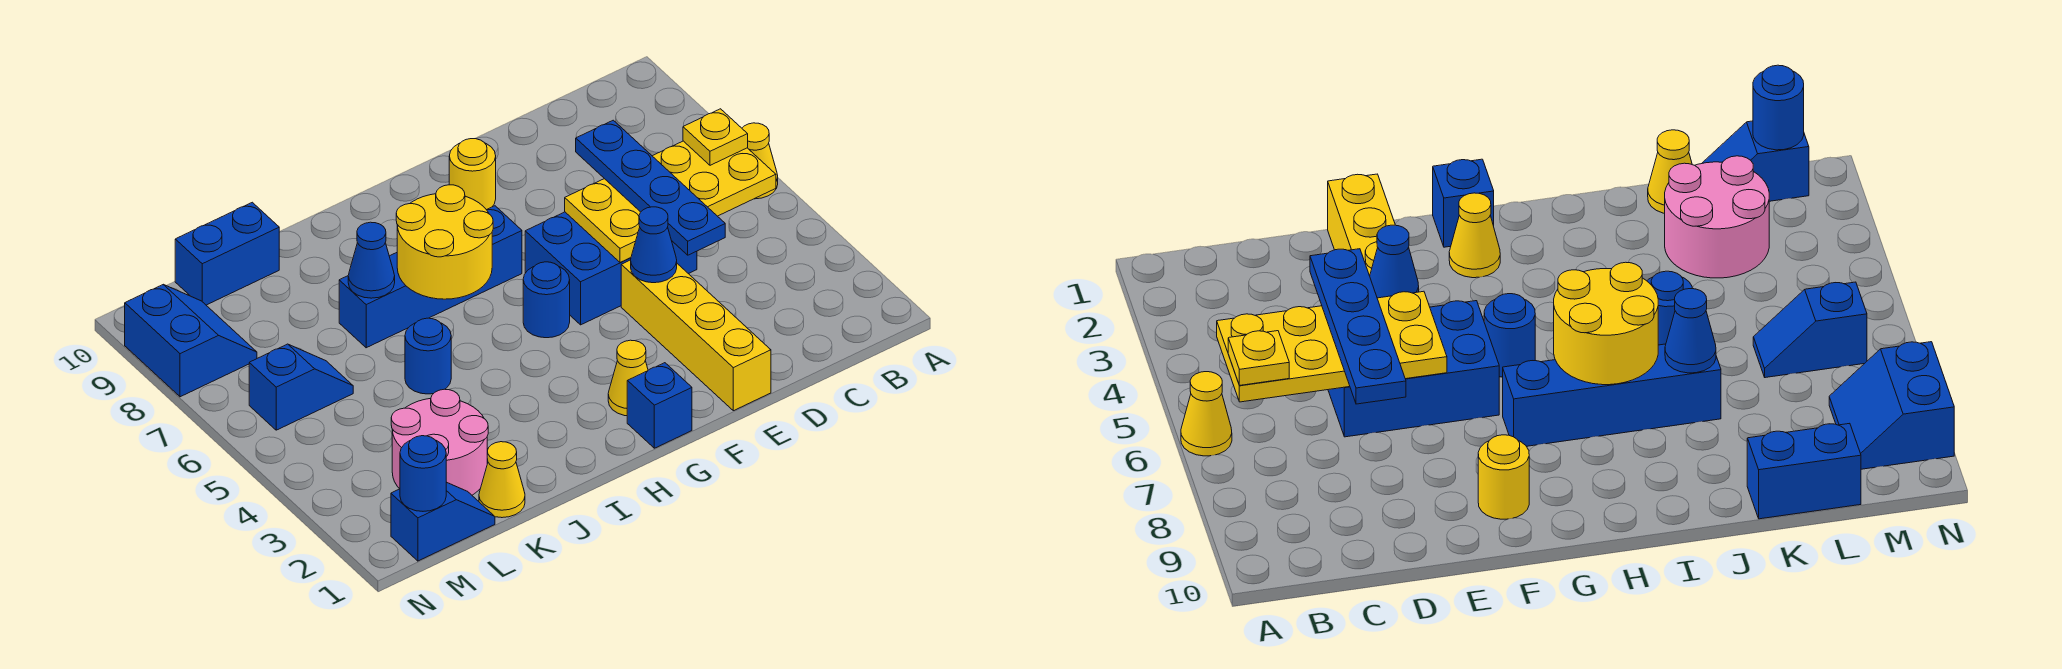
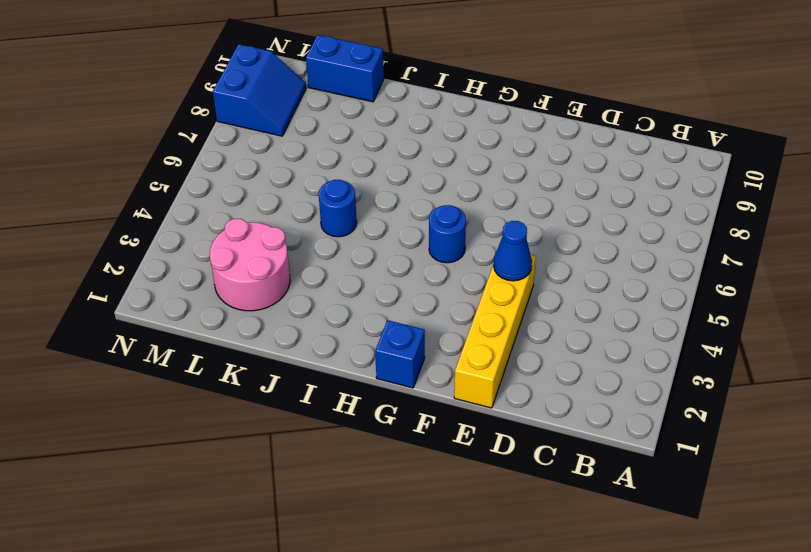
none -> yellow 1x1 cone [742,123,778,199]
none -> blue 2x3 brick [525,212,697,325]
none -> yellow 1x1 round brick [449,139,496,210]

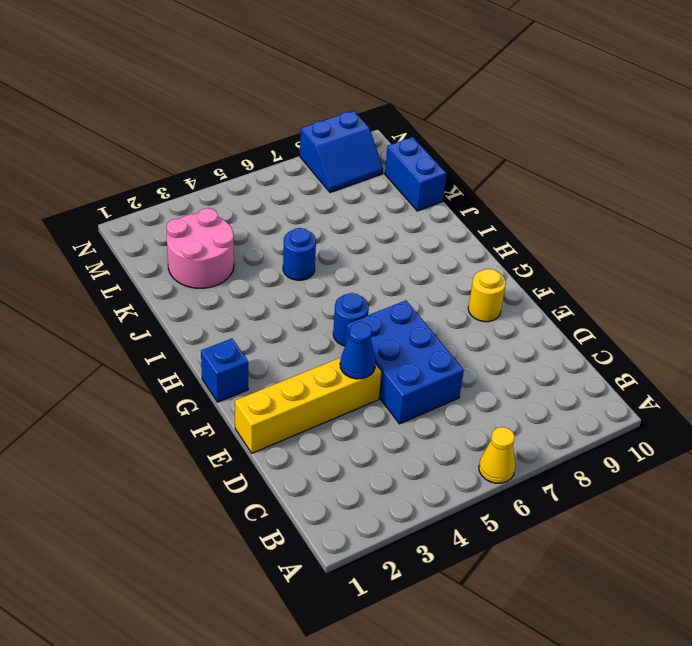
none -> yellow 1x1 cone [608,340,648,416]
none -> blue 1x4 brick [339,206,522,348]
none -> yellow 1x1 cone [479,442,525,518]

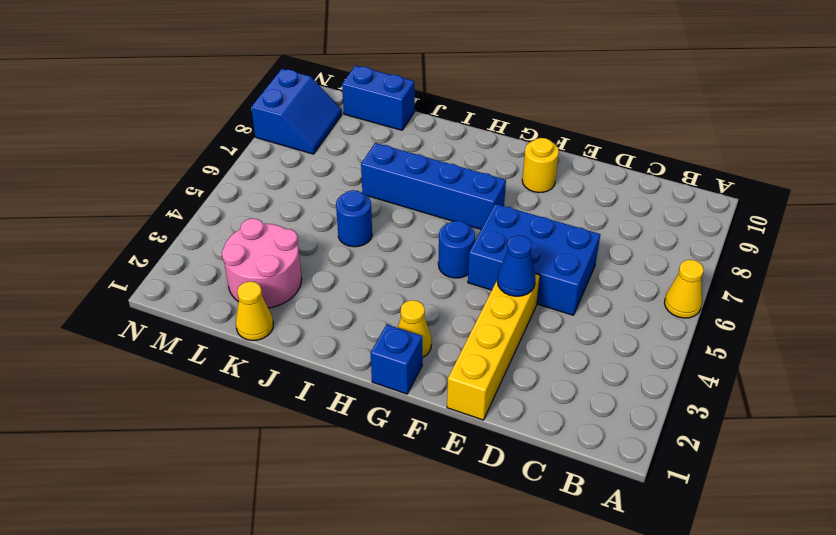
none -> blue 1x2 slope [391,482,495,561]
none -> blue 1x2 slope [249,344,353,430]
none -> yellow 2x4 plate [565,141,776,262]

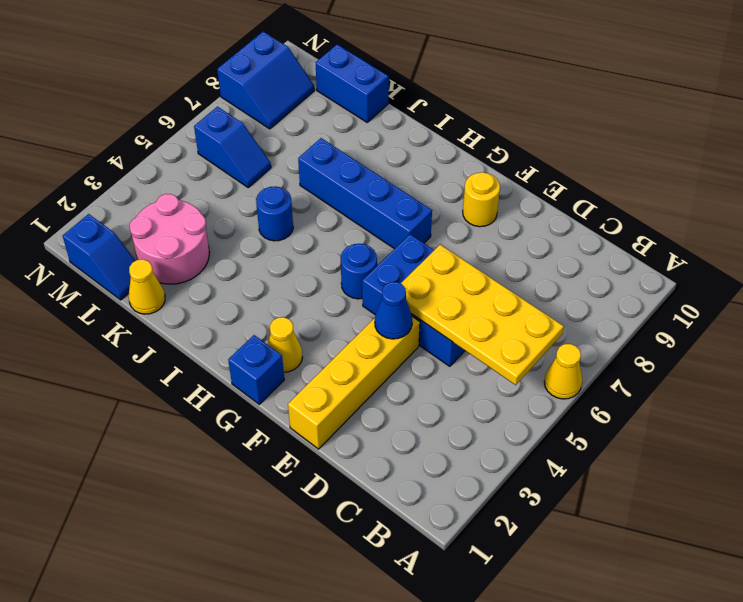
none -> yellow 2x2 round brick [396,185,493,299]
none -> blue 1x1 cone [348,222,395,298]
none -> blue 1x1 round brick [400,436,446,511]

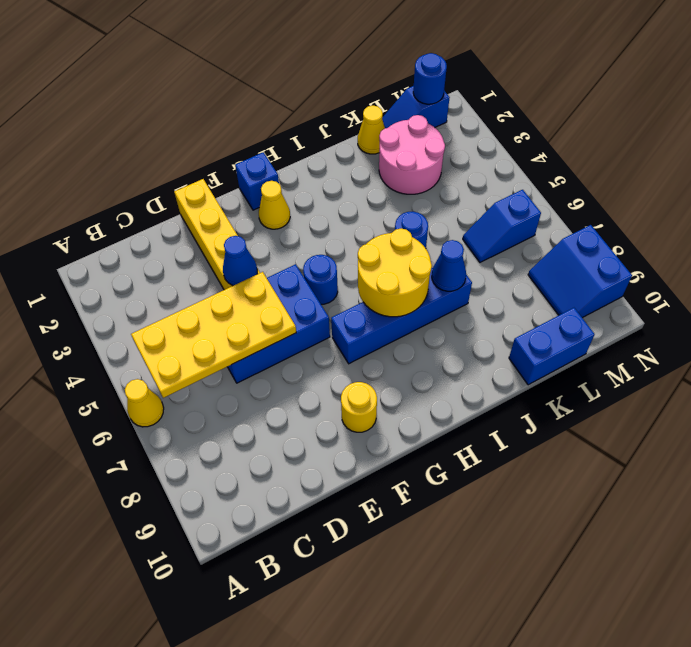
none -> yellow 1x1 plate [683,109,748,165]
none -> blue 1x4 plate [576,120,725,255]

